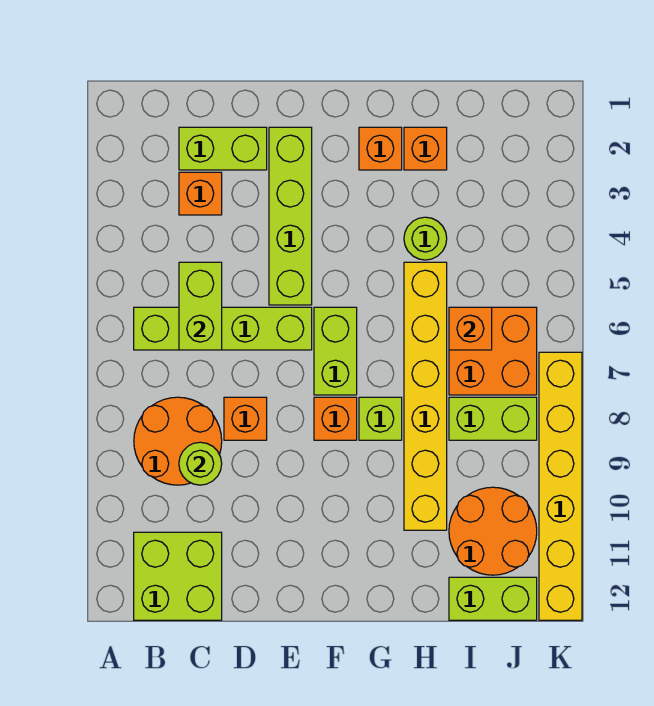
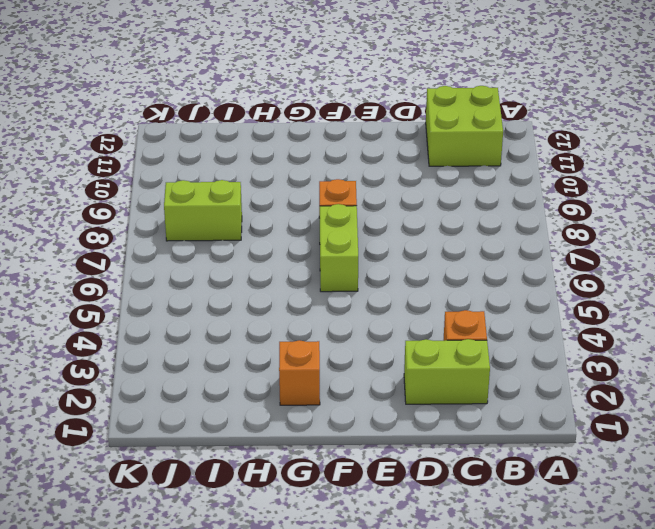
none -> lime 1x4 brick [134,307,312,350]
none -> orange 2x2 round brick [134,397,222,485]
none -> orange 1x1 brick [224,397,267,440]

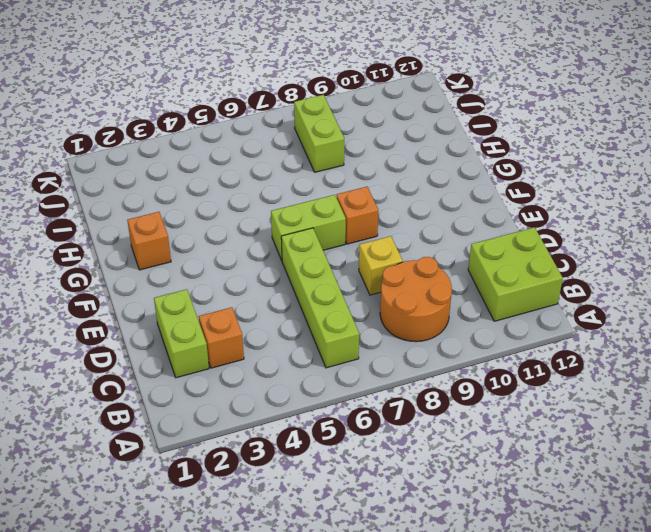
yellow 1x1 brick [359,236,403,295] -> orange 1x1 brick [224,397,267,440]
none -> lime 1x4 brick [269,127,312,305]
none -> lime 1x1 brick [359,397,402,440]
none -> orange 1x1 brick [404,127,447,170]

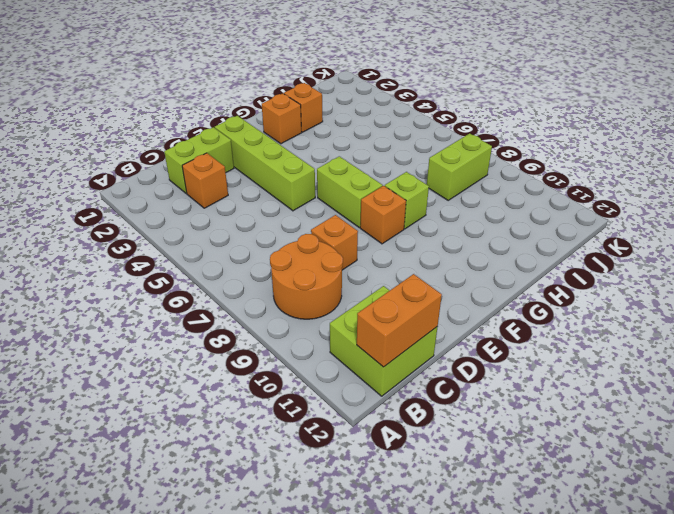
orange 1x2 brick [357,274,442,367] -> none
none -> lime 1x4 brick [134,307,312,350]
none -> lime 1x1 round brick [404,217,447,260]
none -> yellow 1x6 brick [404,262,447,530]

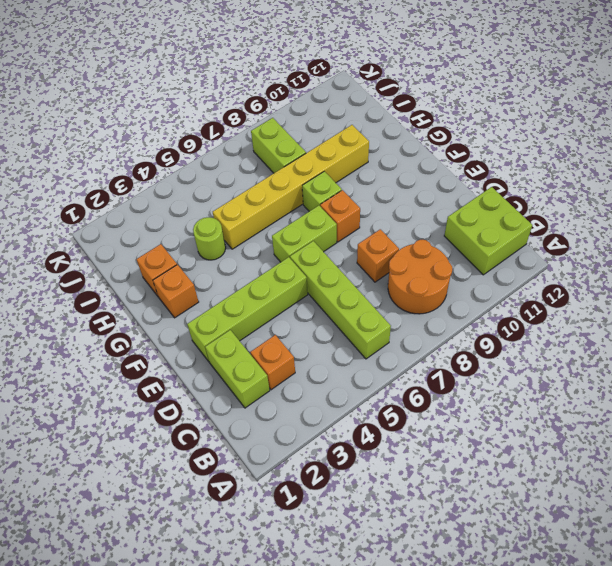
none -> orange 2x2 brick [449,307,537,395]
none -> orange 2x2 round brick [449,487,537,575]
none -> lime 1x2 brick [449,577,537,620]

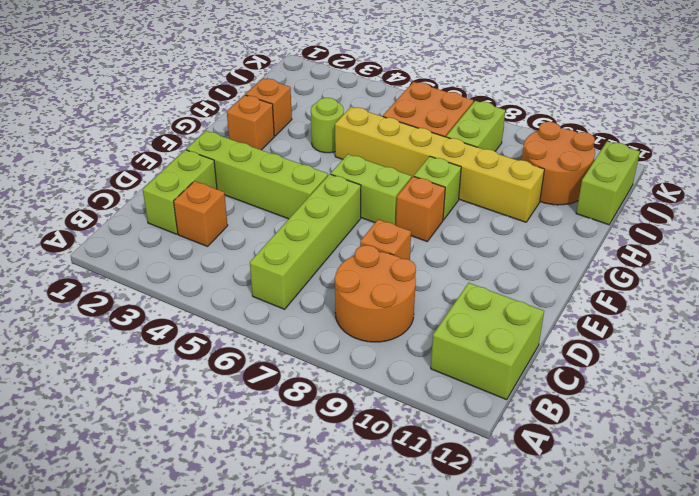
none -> yellow 1x6 brick [539,352,582,620]
none -> lime 1x2 brick [179,262,222,350]
none -> lime 1x1 round brick [179,442,222,485]

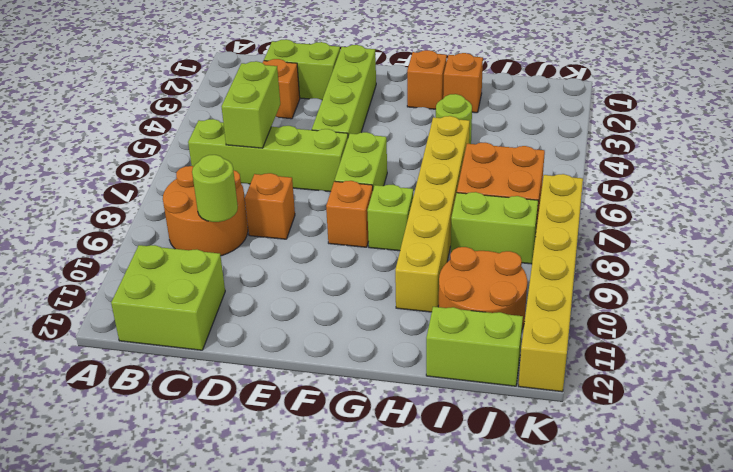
none -> orange 1x1 brick [449,307,492,350]

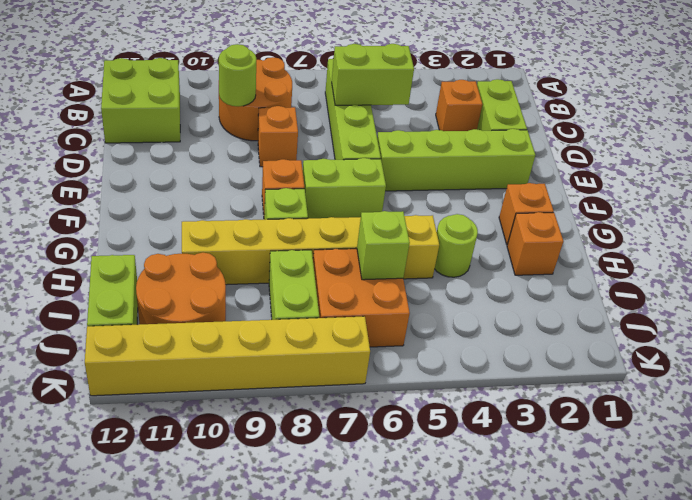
lime 1x1 brick [357,211,410,280] -> orange 1x1 brick [449,307,492,350]

